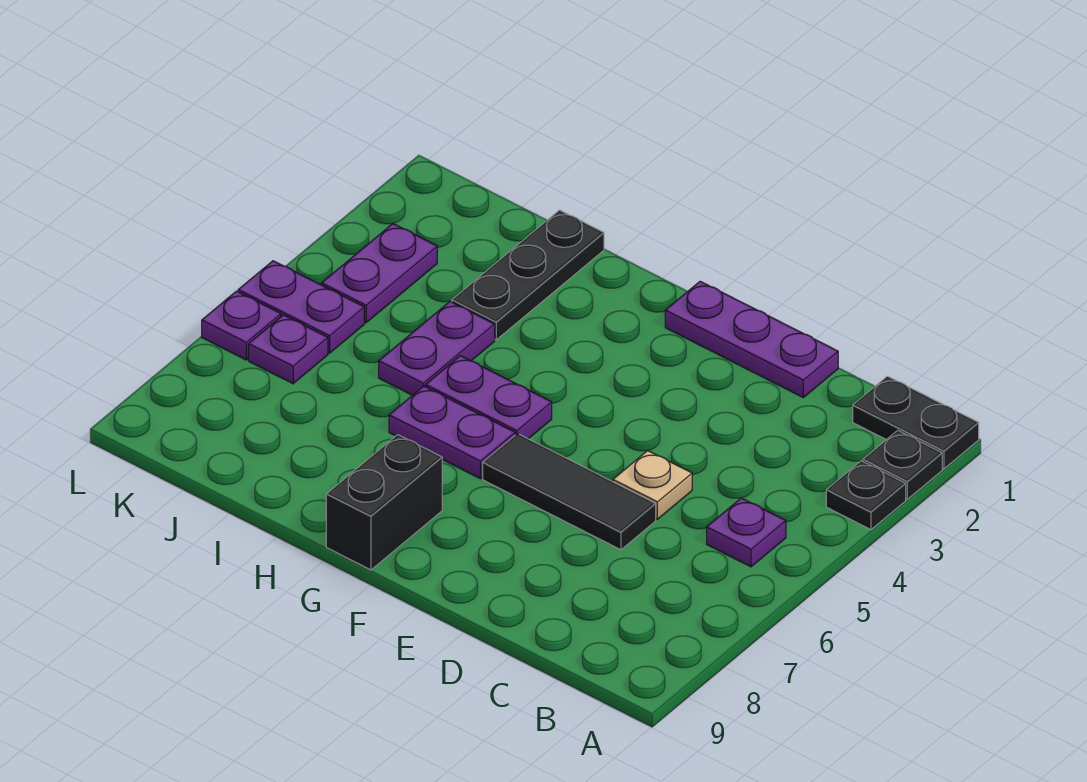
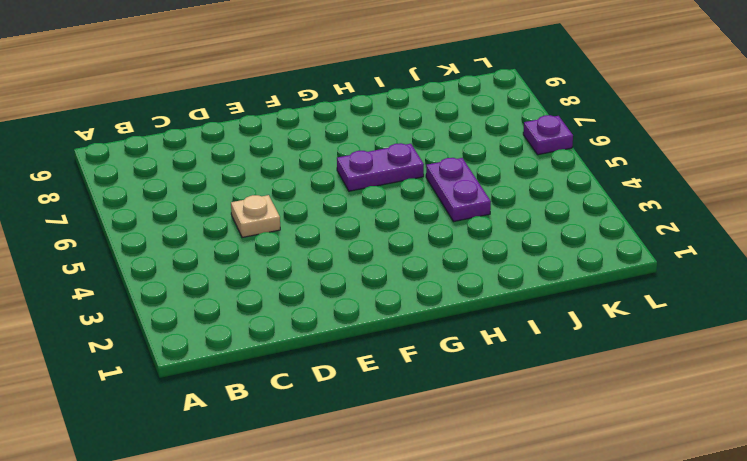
none -> black 1x2 plate [853,376,979,469]
none -> black 1x1 plate [863,430,942,499]
none -> black 1x1 plate [826,461,906,530]

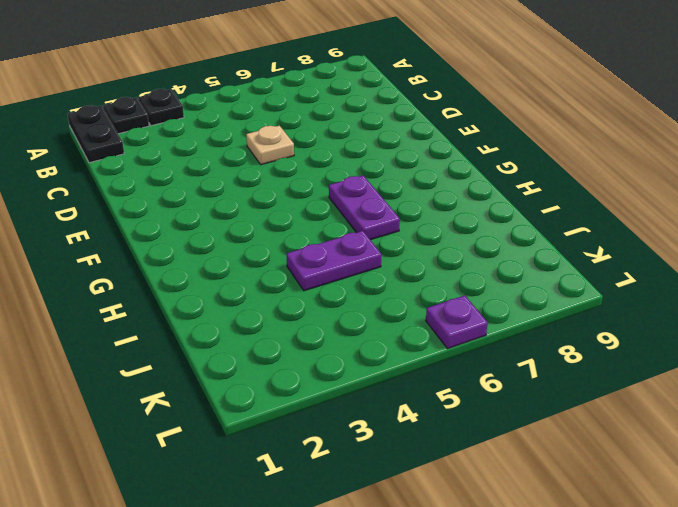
none -> purple 1x1 plate [707,498,786,567]
none -> purple 1x3 plate [665,281,838,397]
none -> black 1x3 tile [483,434,656,550]

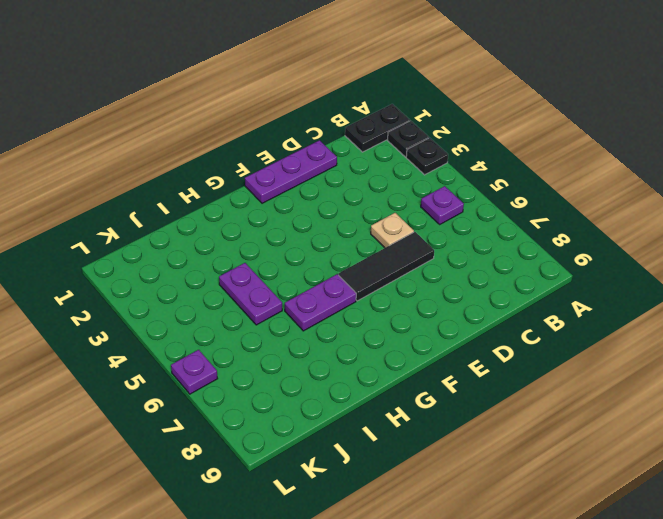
none -> purple 1x2 plate [426,356,552,439]
none -> black 1x2 brick [326,435,442,570]
none -> black 1x3 plate [452,210,604,340]

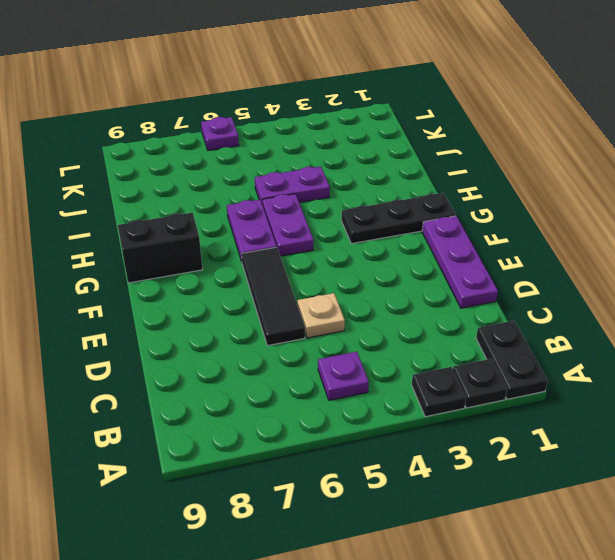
black 1x3 plate [341,193,456,244] -> black 1x3 plate moved to [452,210,604,340]
none -> purple 1x2 plate [322,224,437,323]
none -> purple 1x2 plate [238,261,364,353]
none -> purple 1x1 plate [249,315,328,384]

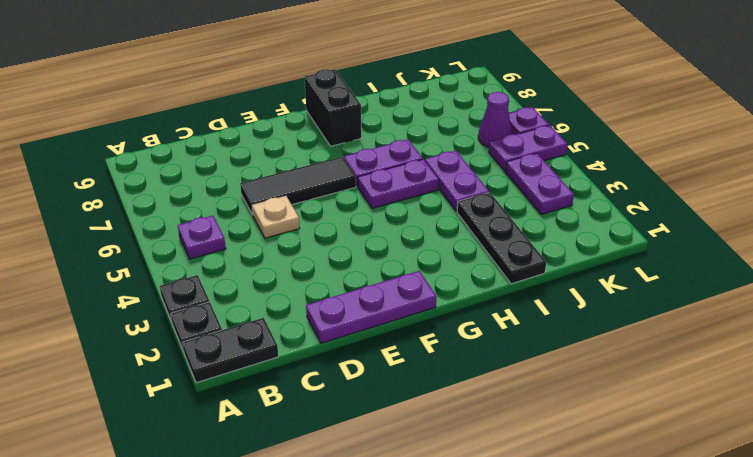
purple 1x1 cone [478,92,512,147] -> purple 1x1 plate [249,315,328,384]

